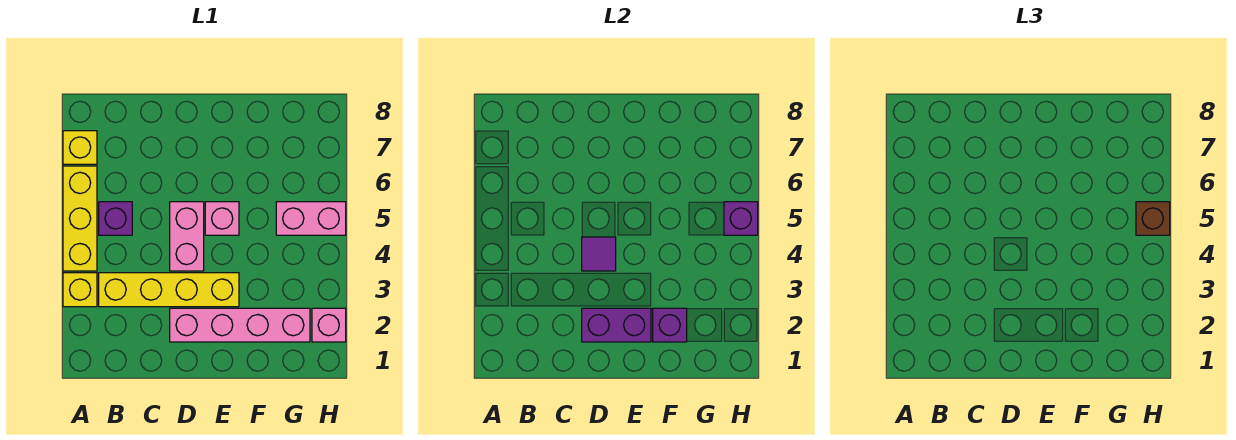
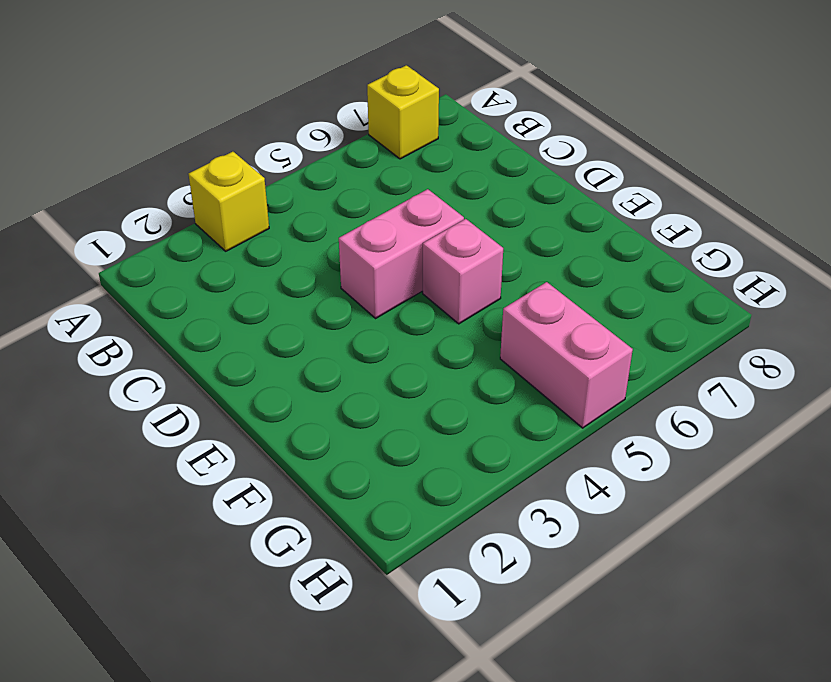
none -> yellow 1x3 brick [63,166,97,271]
none -> yellow 1x4 brick [99,273,239,307]
none -> purple 1x1 brick [99,202,132,235]

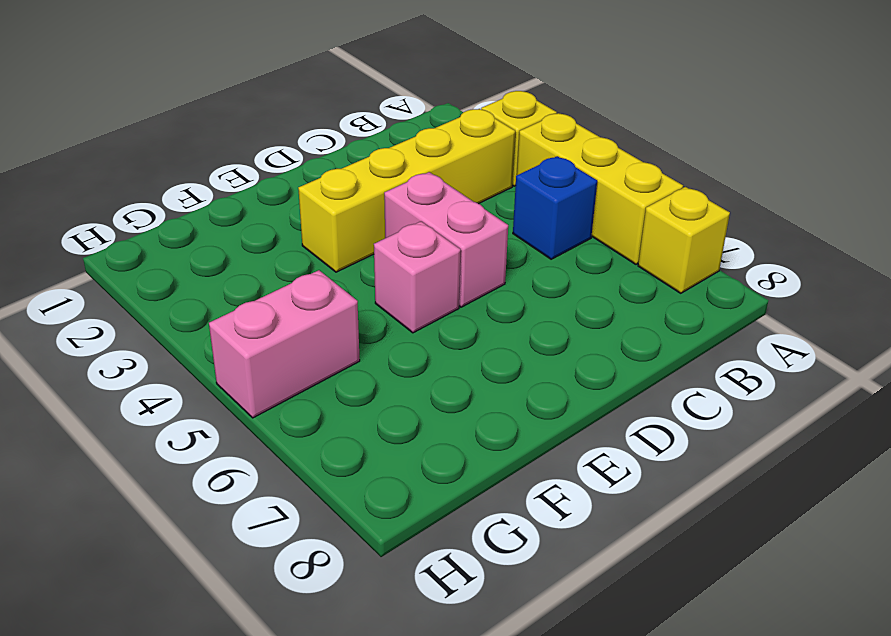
blue 1x1 brick [513,156,597,259] -> purple 1x1 brick [99,202,132,235]
none -> pink 1x4 brick [170,308,310,342]
none -> pink 1x1 brick [312,308,346,342]
none -> purple 1x2 brick [582,308,651,342]

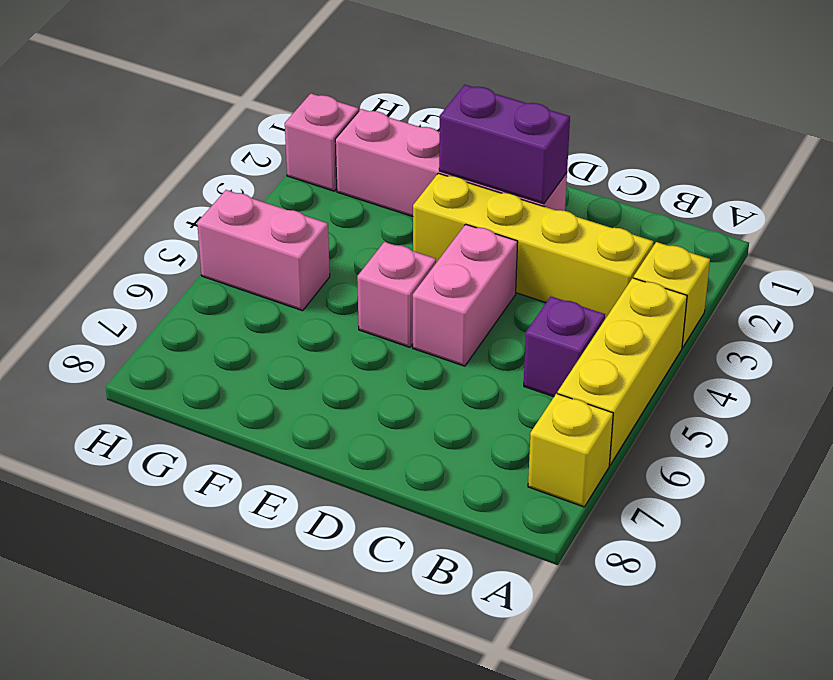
none -> purple 1x1 tile [582,237,616,271]
none -> purple 1x1 brick [653,308,687,342]
none -> purple 1x1 brick [724,202,758,235]

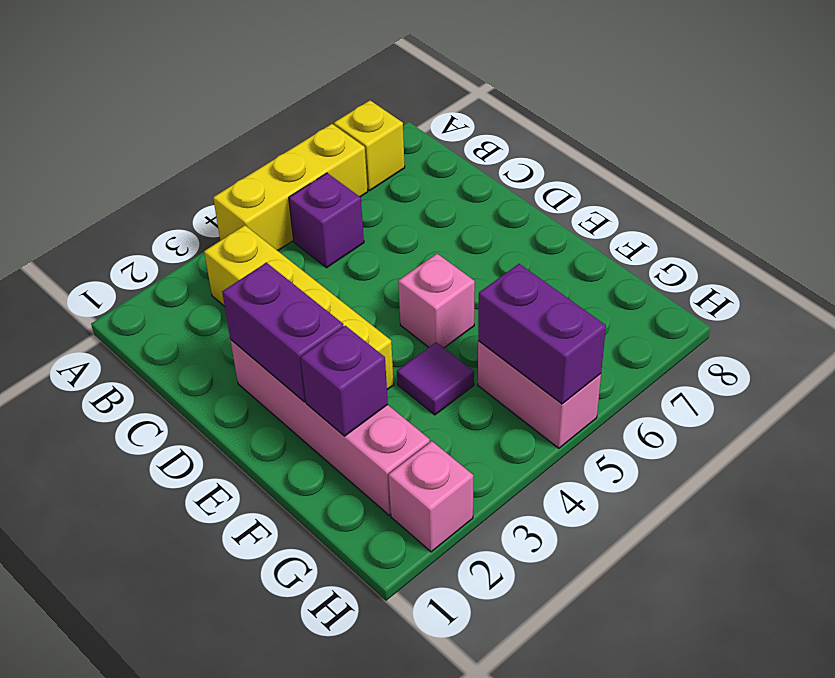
purple 1x1 tile [397,342,474,415] -> purple 1x1 tile moved to [582,237,616,271]
purple 1x2 brick [478,264,606,404] -> purple 1x1 brick [724,202,758,235]
none -> yellow 1x1 brick [63,273,97,307]
none -> pink 1x2 brick [170,202,204,271]
none -> brown 1x1 brick [1136,202,1170,235]

